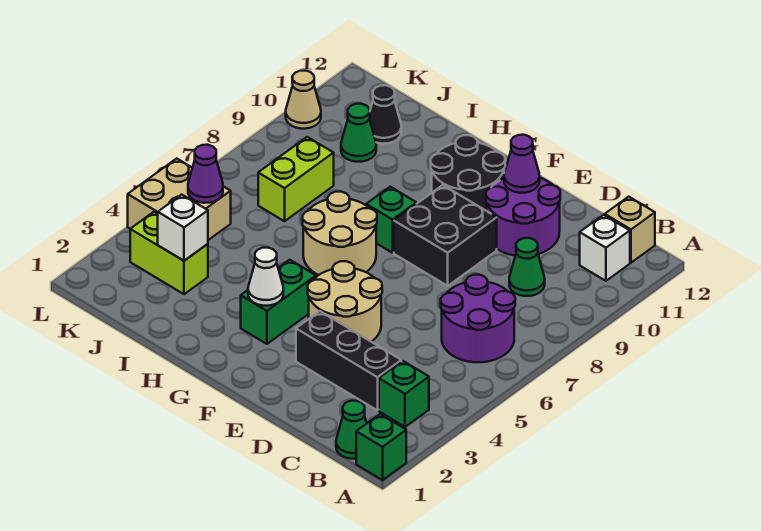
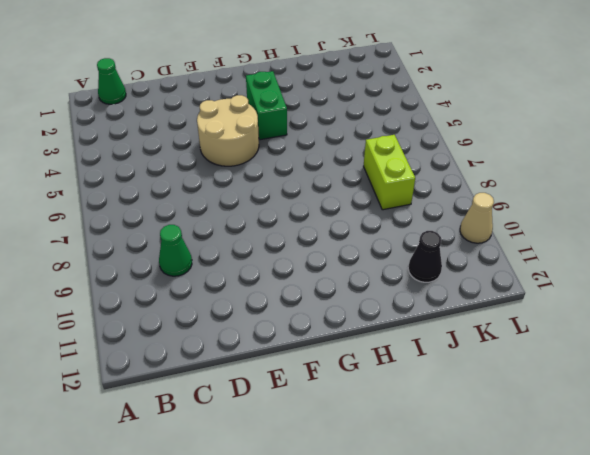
none -> green 1x1 brick [356,414,406,480]
none -> green 1x1 brick [379,361,429,427]
none -> purple 2x2 round brick [441,275,515,362]

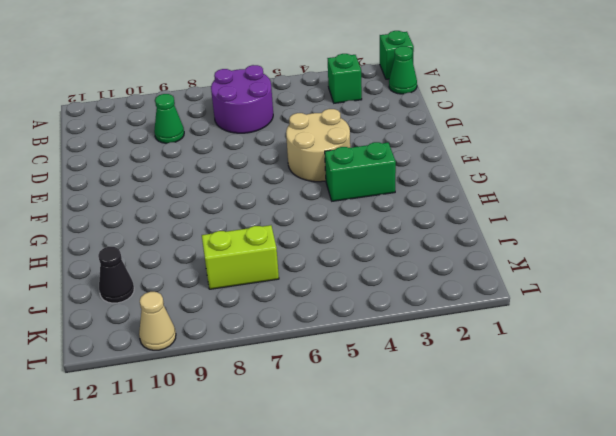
none -> white 1x1 brick [580,215,630,281]
none -> tan 1x1 brick [605,197,655,263]
none -> black 1x3 brick [296,311,401,410]

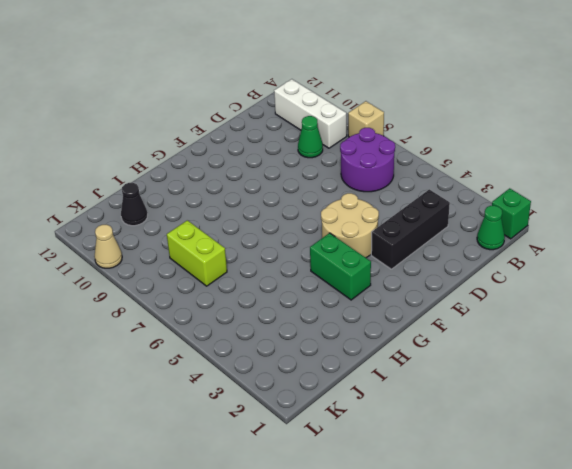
tan 1x1 brick [348,101,384,137] -> tan 1x1 brick moved to [605,197,655,263]
white 1x3 brick [274,79,347,148] -> white 1x1 brick [580,215,630,281]
none -> green 1x1 brick [379,361,429,427]
none -> purple 2x2 round brick [486,178,560,256]
none -> black 2x2 brick [394,185,497,286]

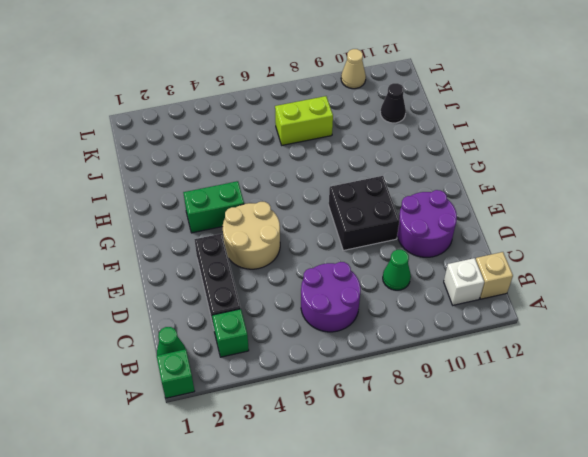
none -> black 2x2 round brick [431,135,505,211]
none -> tan 2x2 round brick [303,192,377,275]
none -> green 1x1 brick [366,187,416,253]

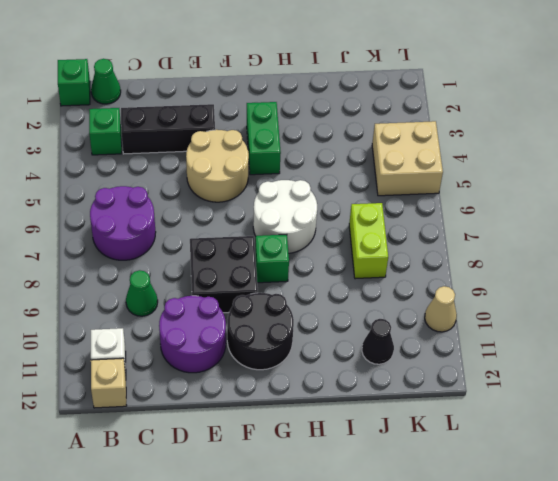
white 2x2 round brick [253,180,317,253] -> tan 2x2 round brick [303,192,377,275]
none -> lime 1x2 brick [130,212,208,294]
none -> green 1x1 cone [341,104,376,162]
none -> purple 1x1 cone [504,135,540,193]

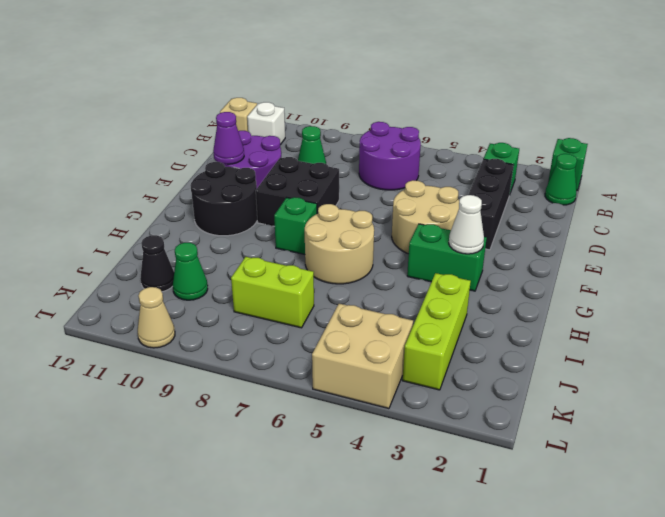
lime 1x3 brick [402,273,471,390] -> lime 1x2 brick [130,212,208,294]
none -> white 1x1 brick [158,195,208,261]
none -> purple 1x1 cone [188,145,223,203]

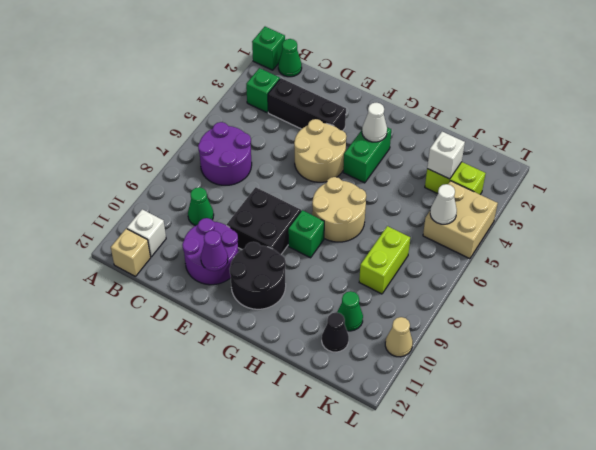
white 1x1 cone [430,184,457,224] -> purple 1x1 cone [188,145,223,203]

